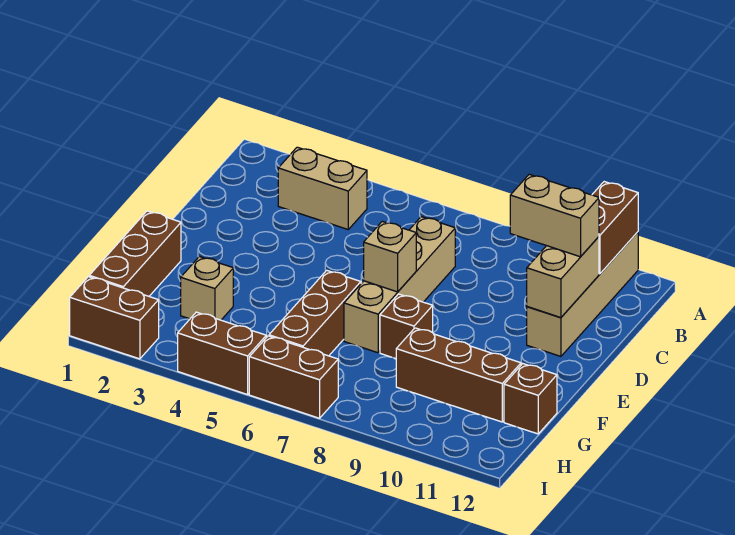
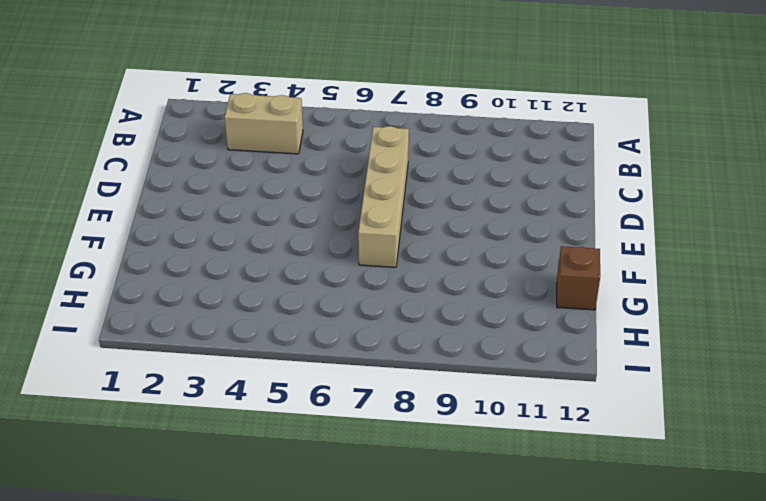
none -> tan 1x4 brick [527,232,638,356]
none -> brown 1x3 brick [89,211,181,296]
none -> brown 1x3 brick [269,270,361,356]

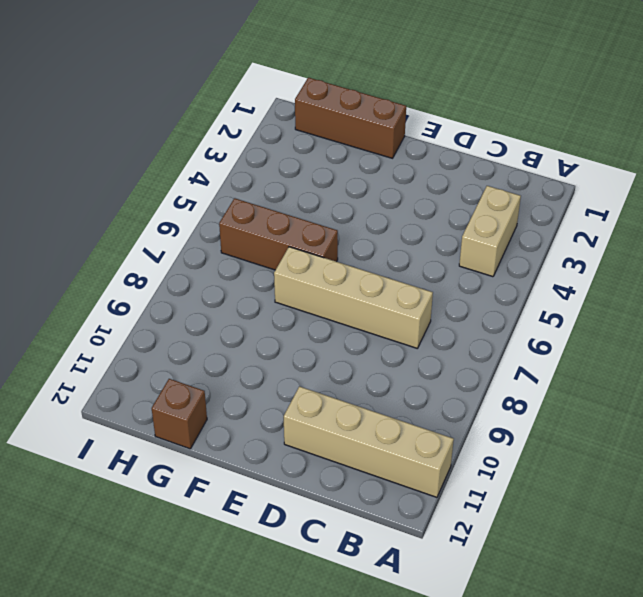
none -> brown 1x1 brick [380,294,433,359]
none -> tan 1x1 brick [181,257,233,320]
none -> brown 1x3 brick [396,328,521,422]

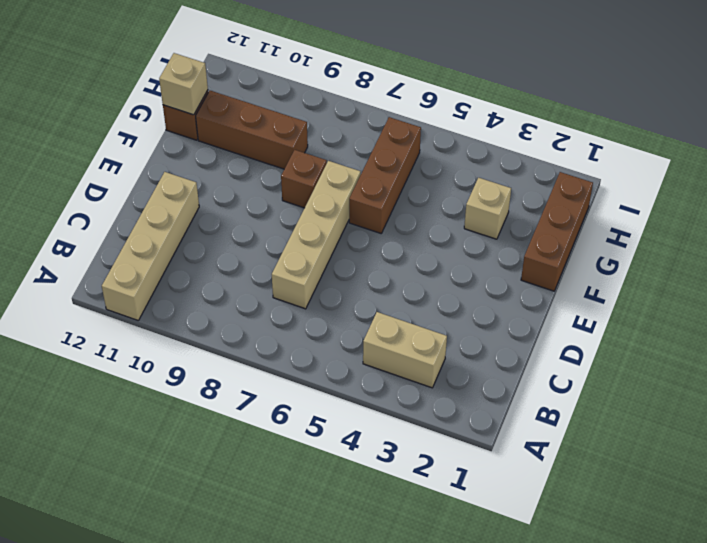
tan 1x1 brick [159,53,208,115] -> tan 1x1 brick moved to [364,221,416,292]
none -> brown 1x2 brick [70,277,159,359]
none -> brown 1x2 brick [178,312,266,394]
none -> brown 1x2 brick [249,336,338,418]

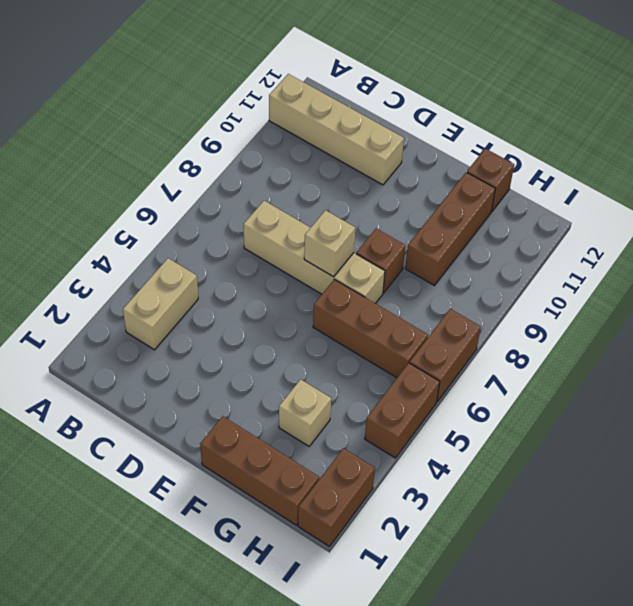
none -> brown 1x2 brick [592,182,638,274]
none -> tan 1x2 brick [527,237,599,318]
none -> tan 1x2 brick [510,174,599,257]

